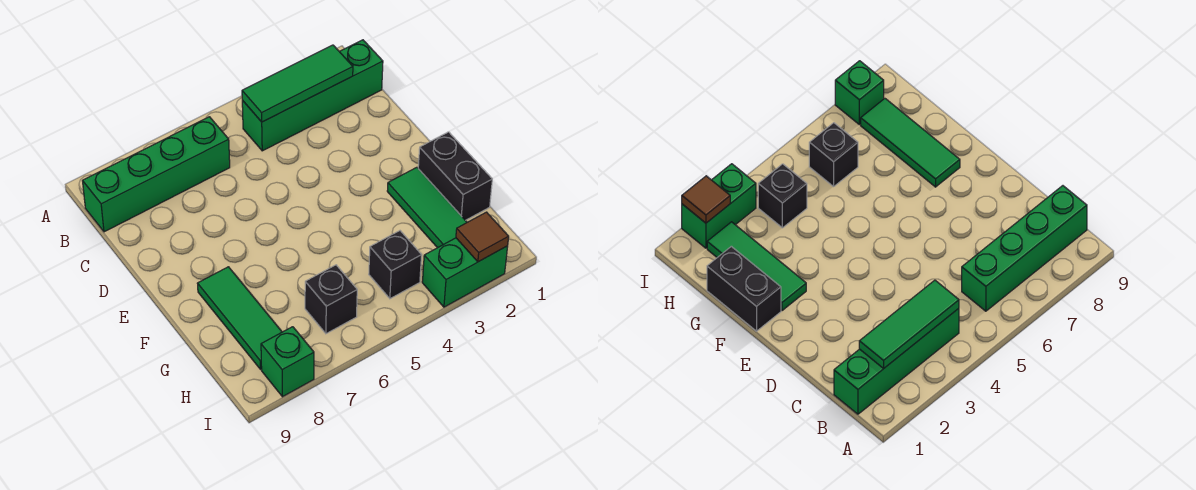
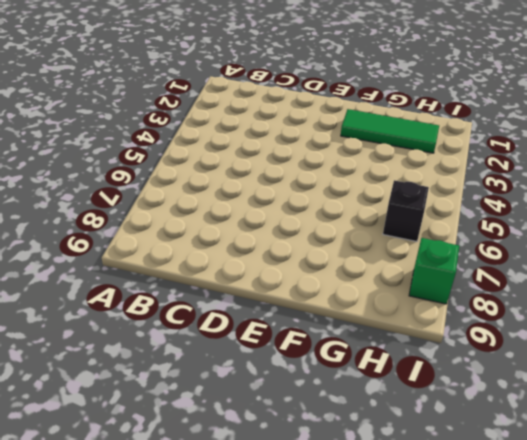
none -> green 1x4 brick [242,40,383,151]
none -> green 1x4 brick [83,117,230,232]

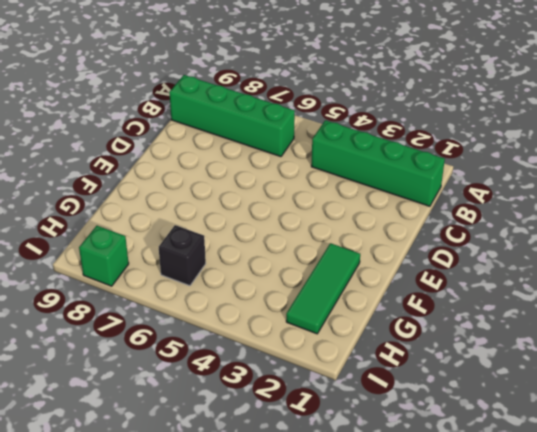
none -> black 1x2 brick [418,132,492,220]
none -> green 1x3 tile [197,267,282,369]

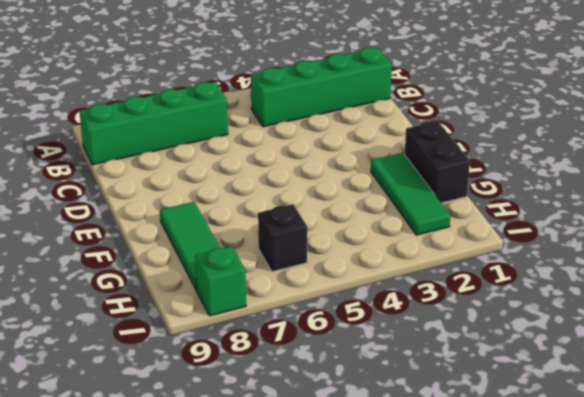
none -> black 1x1 brick [369,231,422,299]
none -> green 1x2 brick [422,238,508,307]

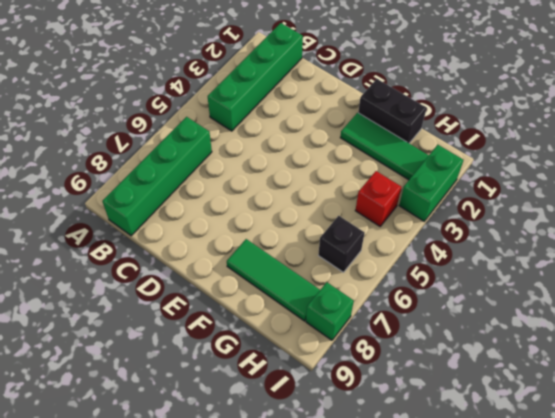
red 1x1 brick [355,171,401,226] -> black 1x1 brick [369,231,422,299]
none -> green 1x3 tile [242,45,353,122]
none -> brown 1x1 tile [456,212,509,262]

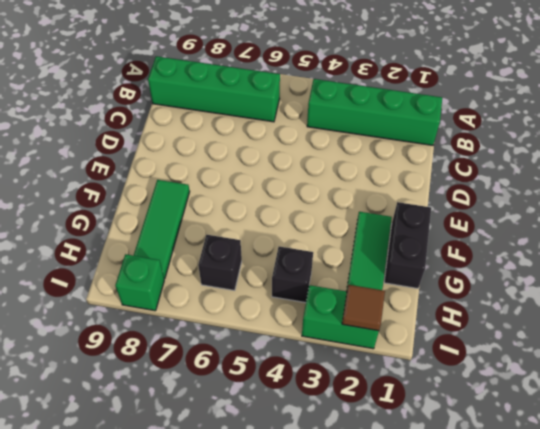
none -> green 1x3 tile [242,45,353,122]

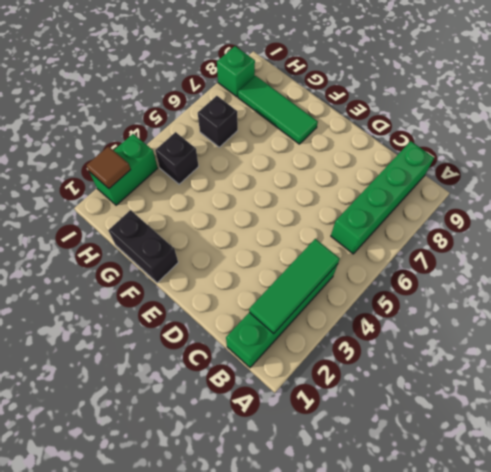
none -> green 1x3 tile [387,167,467,248]

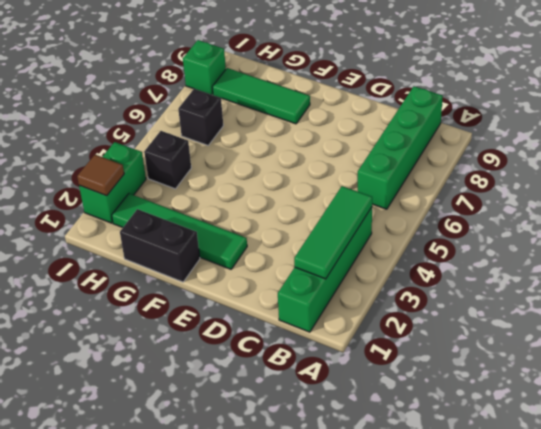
green 1x4 tile [112,194,247,269] -> green 1x3 tile [387,167,467,248]

